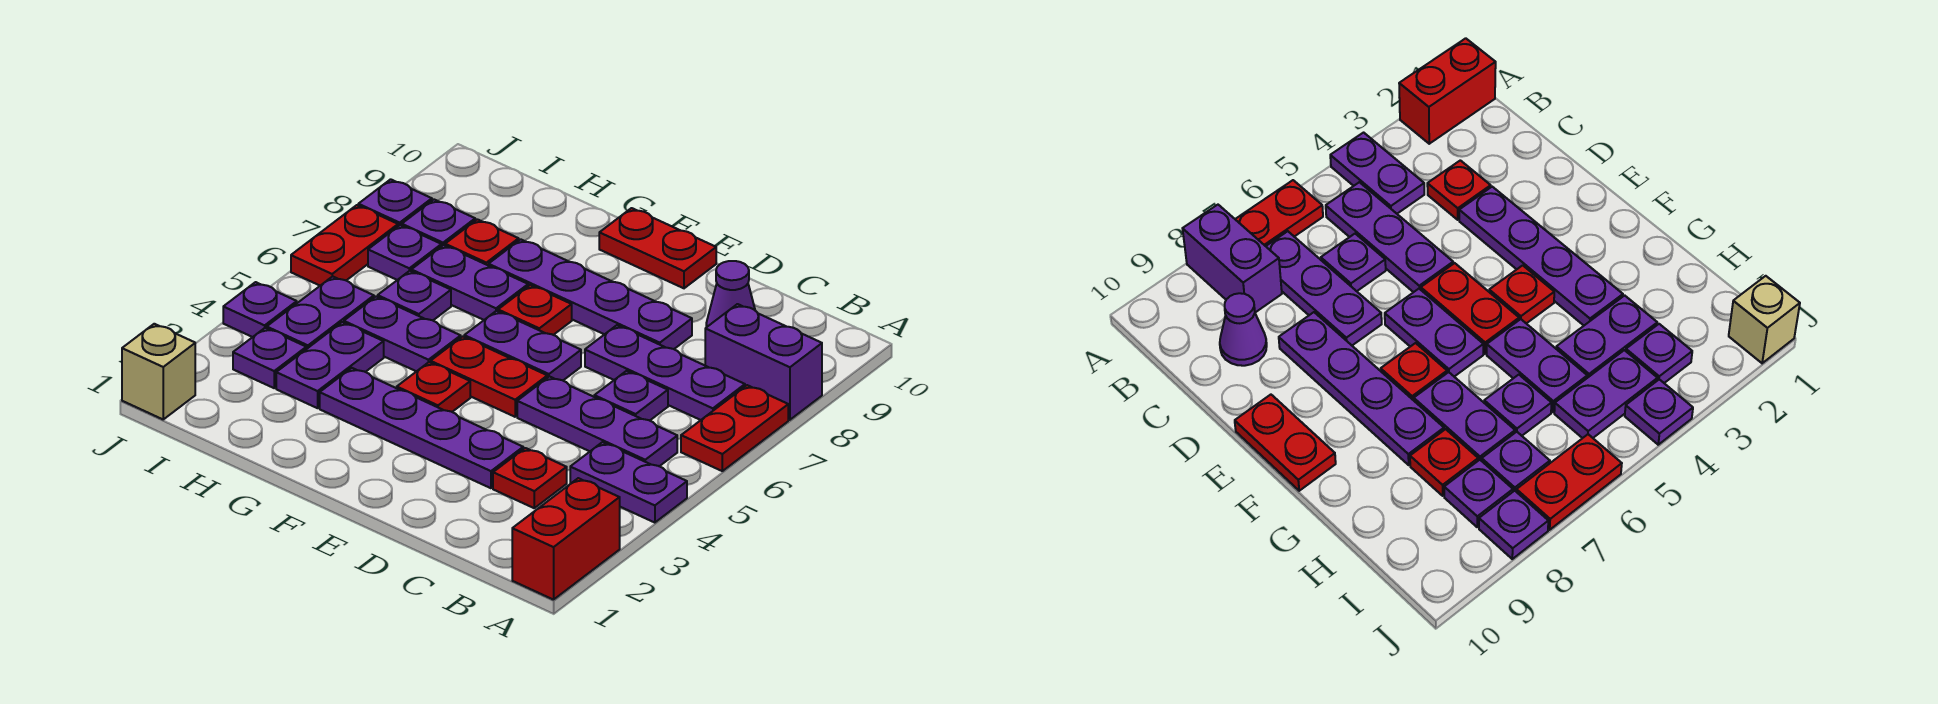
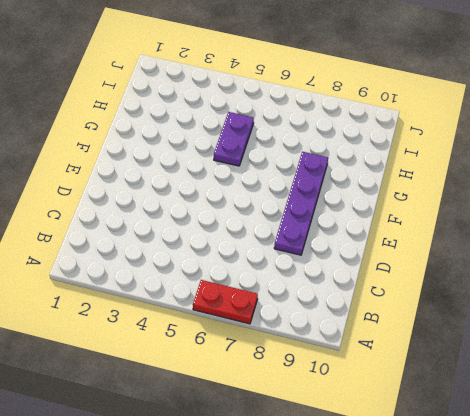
none -> red 1x2 brick [512,478,620,600]
none -> purple 1x2 plate [570,442,687,523]
none -> purple 1x2 brick [705,304,822,420]

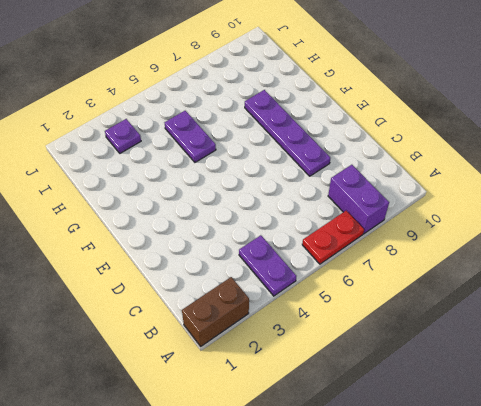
brown 1x2 brick [182,277,249,346] -> red 1x2 brick [512,478,620,600]
none -> purple 1x3 plate [517,377,677,466]
none -> purple 1x3 plate [585,325,745,420]
none -> red 1x1 plate [493,448,567,508]

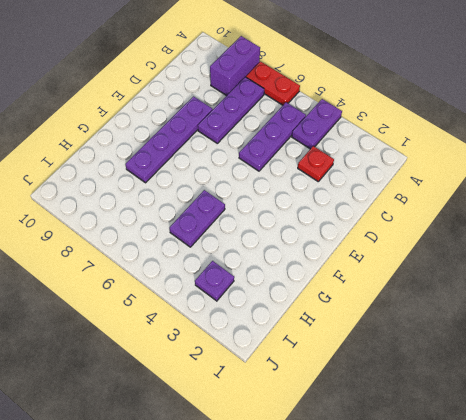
none -> red 1x2 brick [512,478,620,600]
none -> purple 1x1 plate [594,371,668,421]
none -> purple 1x1 cone [706,261,755,327]

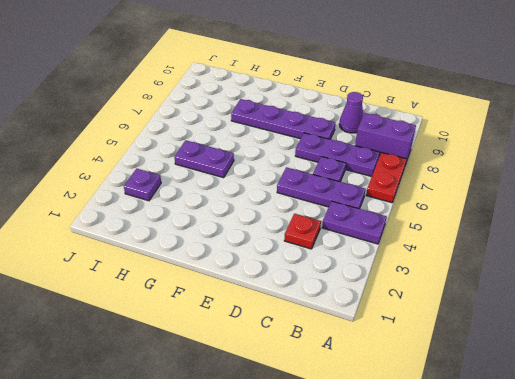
none -> red 1x2 brick [512,478,620,600]
none -> purple 1x4 plate [320,368,523,488]
none -> red 1x2 plate [431,337,547,417]

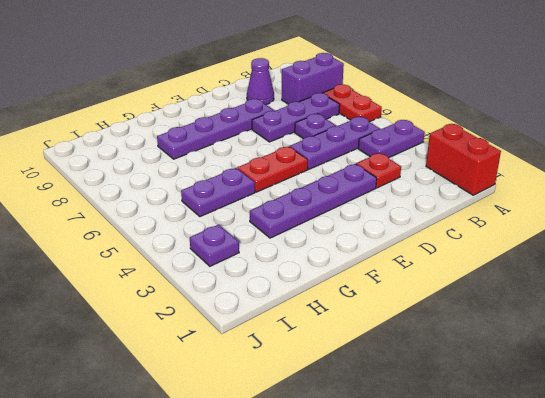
none -> purple 1x2 plate [464,311,581,380]
none -> red 1x2 plate [599,208,716,288]
none -> red 1x1 plate [397,362,470,412]

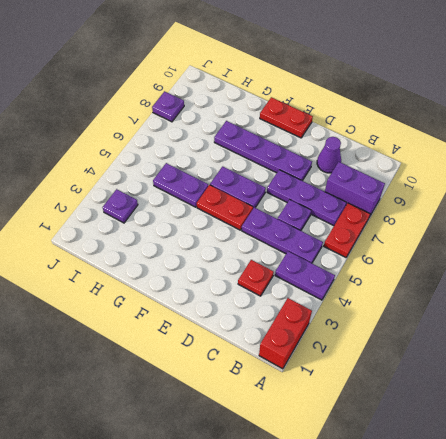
none -> purple 1x4 plate [320,368,523,488]
none -> red 1x1 plate [397,362,470,412]
none -> red 1x1 plate [498,285,572,335]

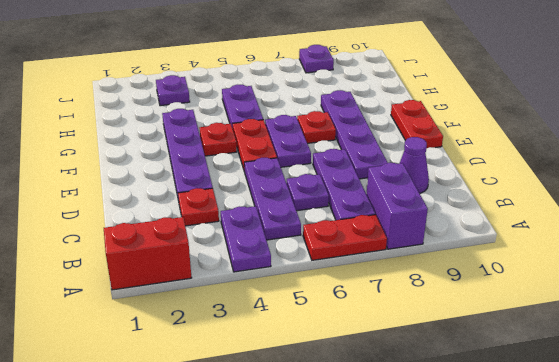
none -> purple 1x2 plate [411,245,528,320]
none -> purple 1x2 plate [276,322,384,408]
none -> purple 1x1 plate [378,271,451,320]

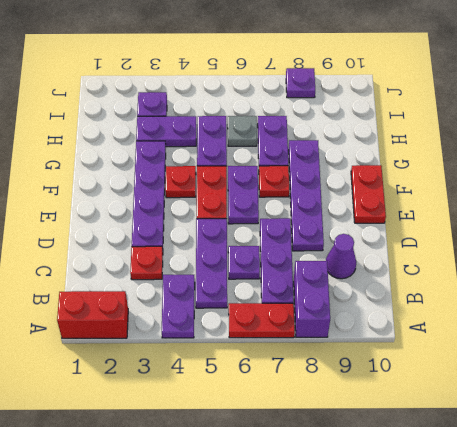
grey 1x1 plate [228,116,257,146] -> purple 1x1 plate [378,271,451,320]
none -> red 1x1 plate [445,219,519,266]
none -> purple 1x2 plate [267,276,374,349]
none -> purple 1x1 plate [368,225,441,280]

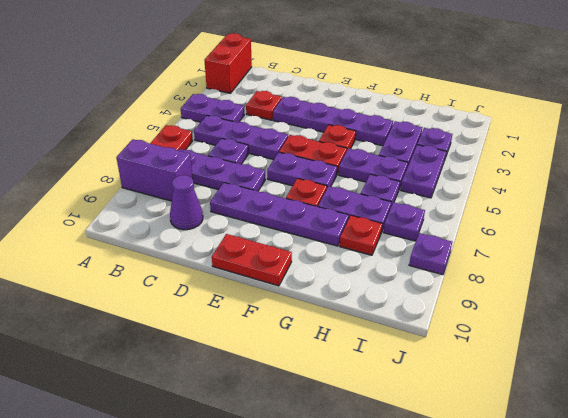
none -> purple 1x1 plate [402,200,475,246]
none -> tan 1x1 brick [122,324,195,419]
none -> purple 1x1 plate [223,282,297,337]

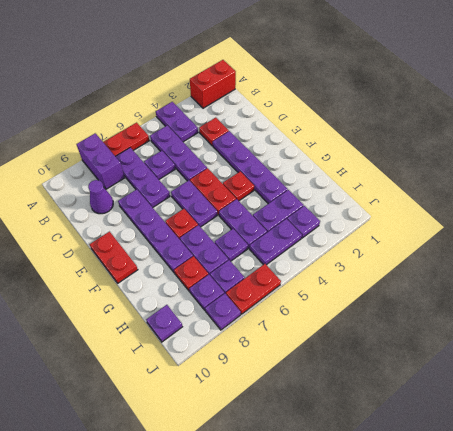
purple 1x1 plate [146,305,182,342] -> purple 1x1 plate moved to [223,282,297,337]
none -> tan 1x1 brick [122,324,195,419]

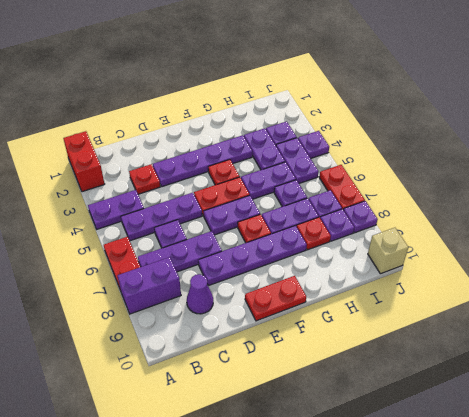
tan 1x1 brick [368,228,408,274] -> tan 1x1 brick moved to [122,324,195,419]

